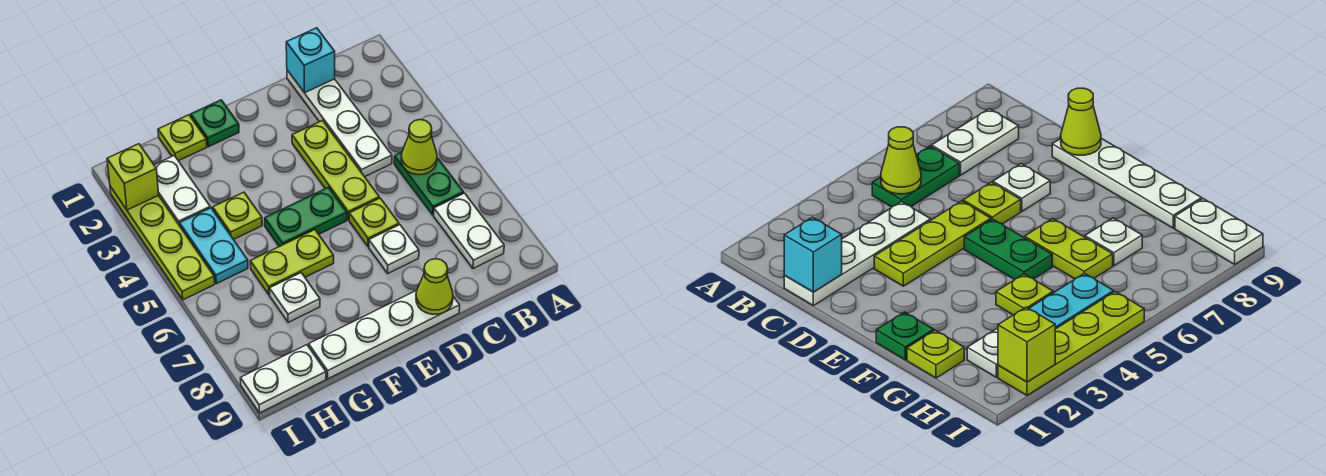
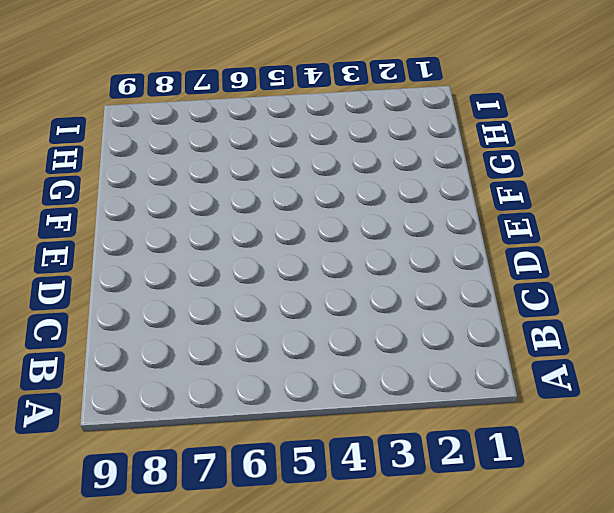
none -> green 1x2 plate [394,152,464,215]
none -> white 1x2 plate [434,193,504,269]
none -> white 1x4 plate [287,70,392,177]

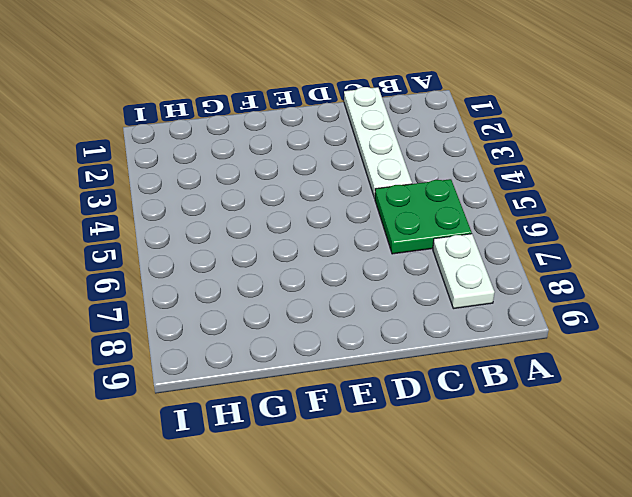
green 2x2 plate [375,179,472,254] -> green 1x2 plate [394,152,464,215]
none -> lime 1x3 plate [292,121,379,220]
none -> lime 1x1 plate [349,198,399,247]
none -> white 1x1 plate [369,225,419,273]

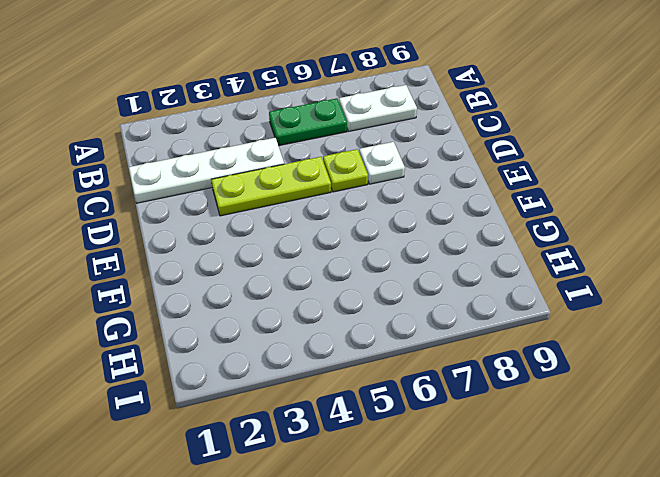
none -> white 1x4 plate [309,290,460,379]
none -> green 1x2 plate [265,187,347,247]
none -> green 1x1 plate [191,100,239,147]

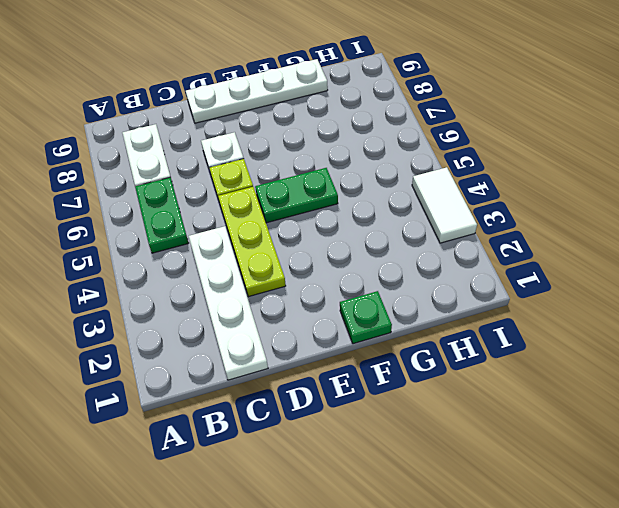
white 1x2 tile [412,167,477,243] -> lime 1x4 plate [110,186,215,300]
none -> lime 1x2 plate [250,230,334,295]
none -> lime 1x1 plate [158,115,207,161]
none -> lime 1x1 plate [213,192,262,239]

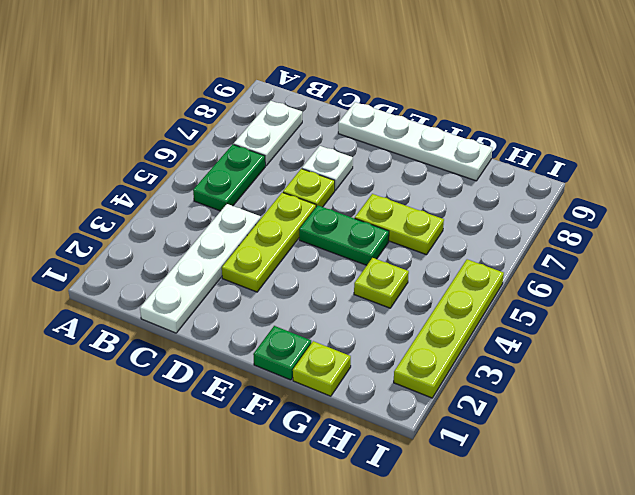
none -> white 1x1 plate [270,273,320,322]
none -> white 1x2 plate [154,156,210,226]
none -> cyan 1x2 plate [180,208,248,284]

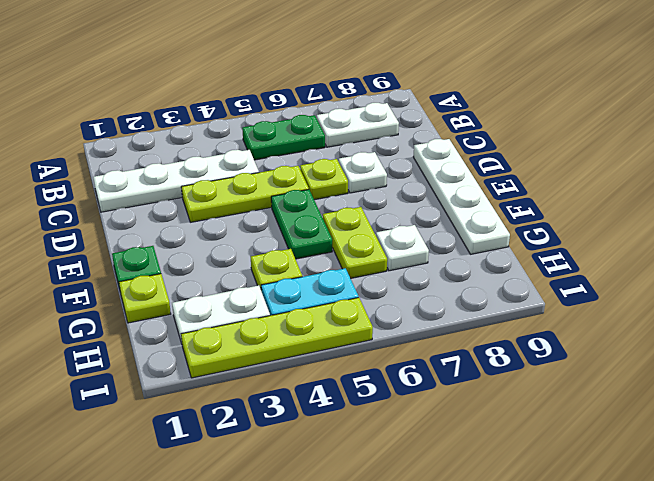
none -> white 1x2 plate [240,345,326,413]
none -> lime 1x1 cone [401,120,437,175]
none -> cyan 1x1 brick [286,28,335,93]

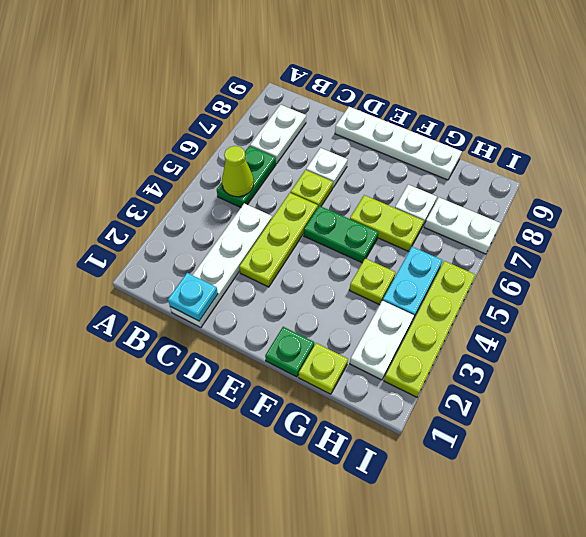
cyan 1x1 plate [168,273,218,321] -> cyan 1x1 brick [286,28,335,93]
white 1x2 plate [424,197,500,254] -> white 1x2 plate moved to [240,345,326,413]
none -> lime 1x1 cone [416,259,453,314]
none -> lime 1x1 brick [107,144,159,210]

